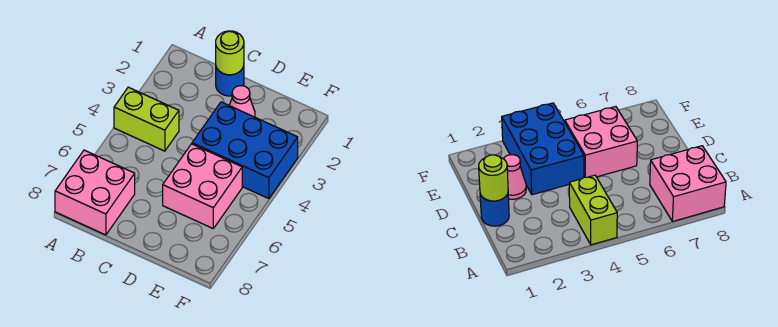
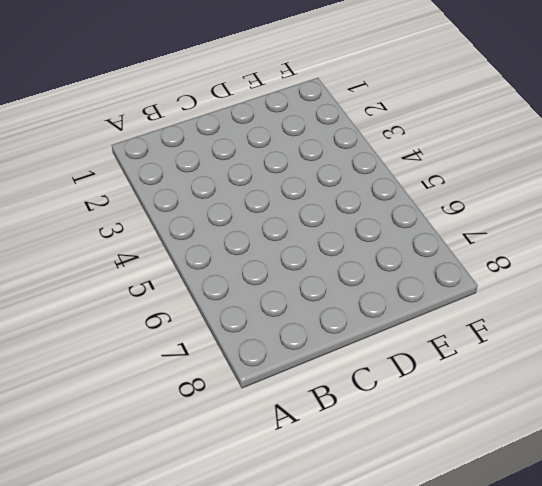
none -> lime 1x2 brick [114,87,179,151]
none -> pink 2x2 brick [55,150,135,235]

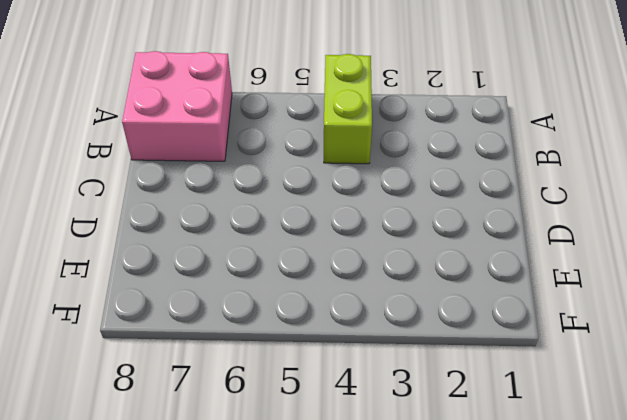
none -> blue 1x1 round brick [216,66,244,96]
none -> pink 1x1 cone [229,86,255,117]

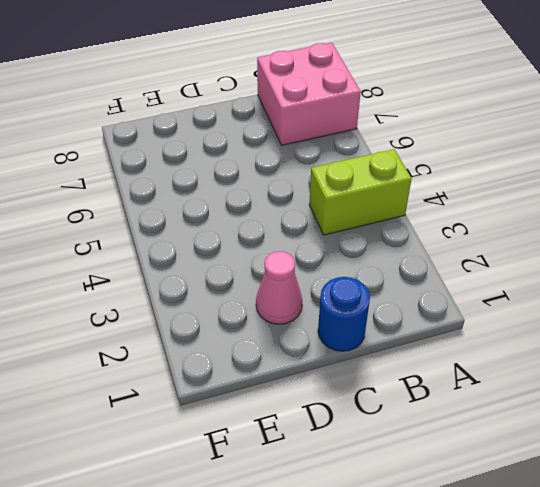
none -> blue 2x3 brick [192,102,298,199]
none -> pink 2x2 brick [163,144,242,228]

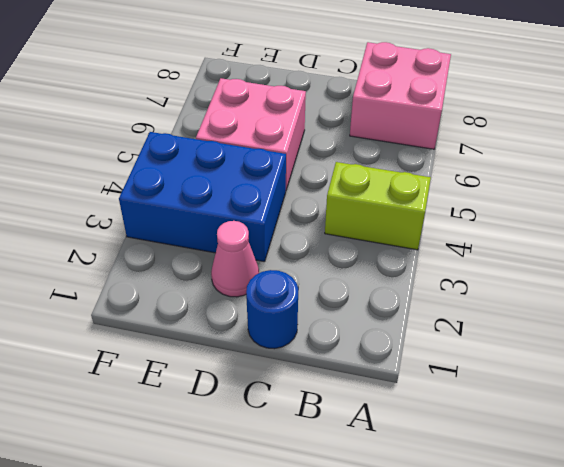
none -> lime 1x1 round brick [216,31,244,75]

